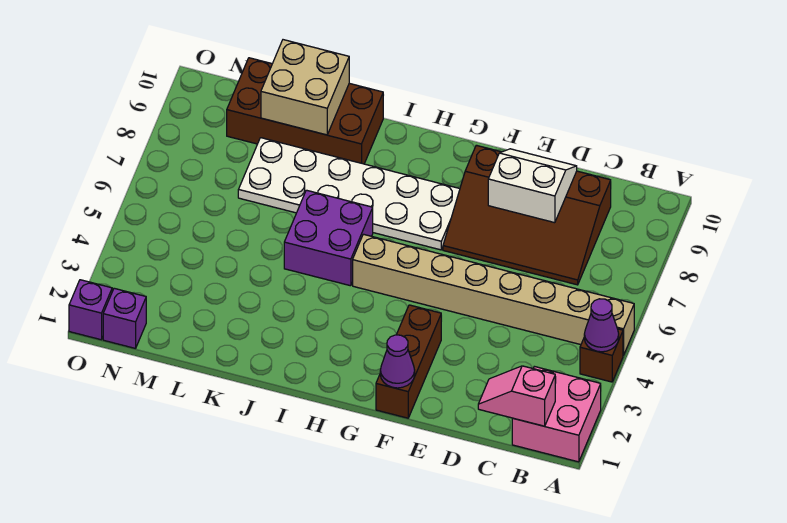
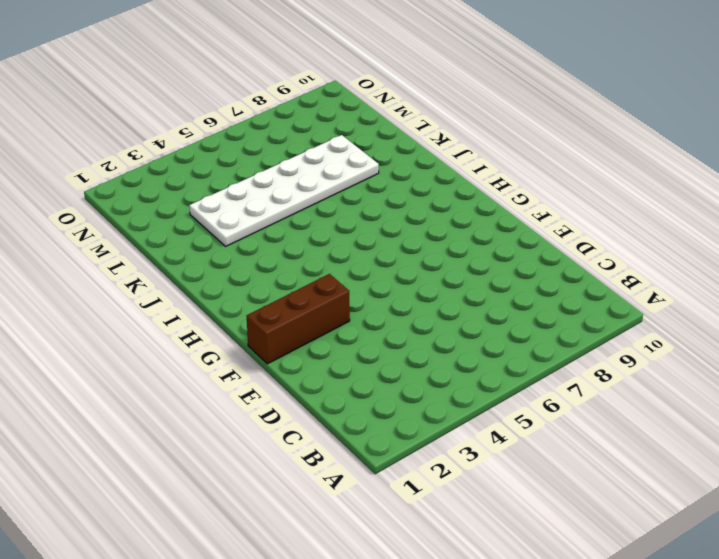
white 2x6 plate [189,135,379,246] -> white 2x6 plate turned to [238,138,460,250]
none -> pink 2x2 brick [512,366,601,462]
none -> brown 1x1 brick [580,329,623,382]
none -> tan 1x8 brick [353,234,634,355]

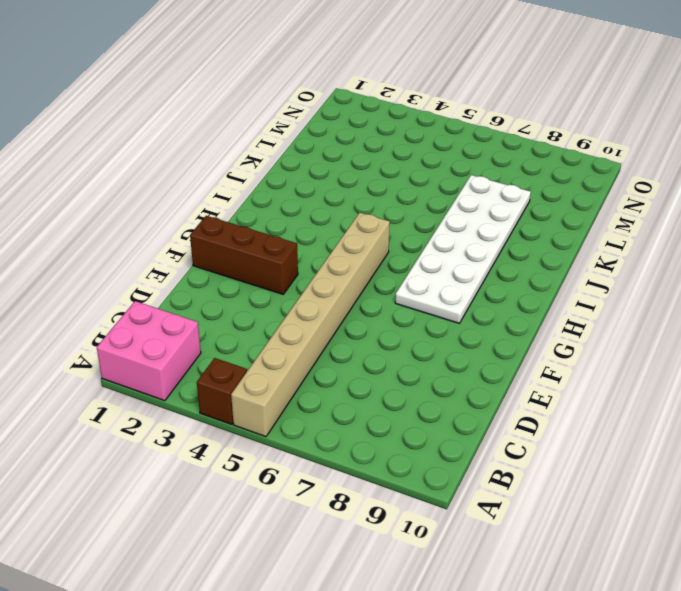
none -> brown 3x4 slope [443,145,611,285]
none -> purple 2x2 brick [284,190,373,286]
none -> brown 2x4 brick [227,58,383,164]

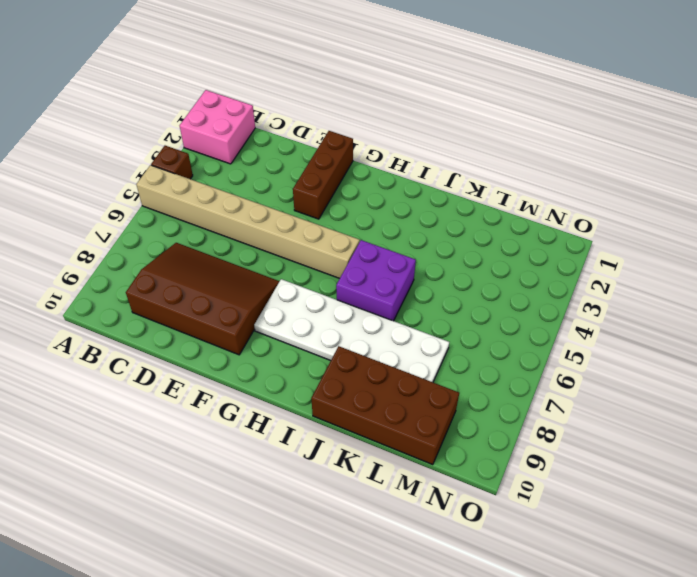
none -> purple 1x1 brick [103,288,146,348]
none -> purple 1x1 brick [69,280,112,340]
none -> purple 1x1 cone [584,299,619,352]

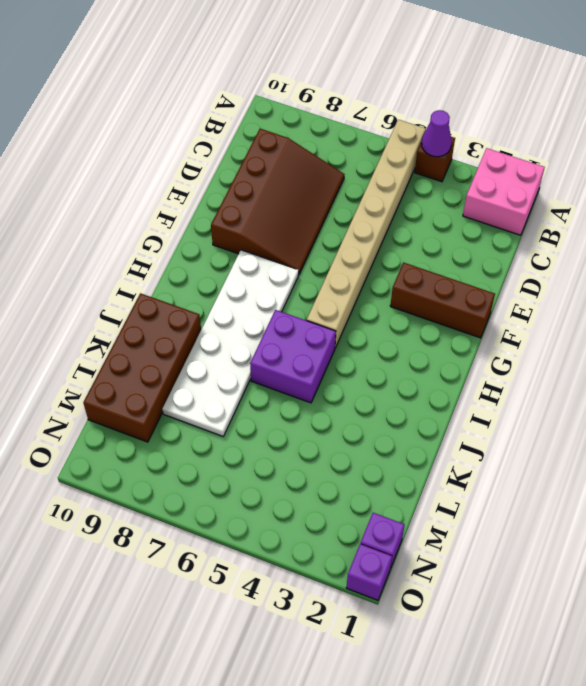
none -> pink 1x2 slope [478,366,555,426]
none -> white 2x2 slope [488,149,577,223]
none -> purple 1x1 cone [380,335,415,388]

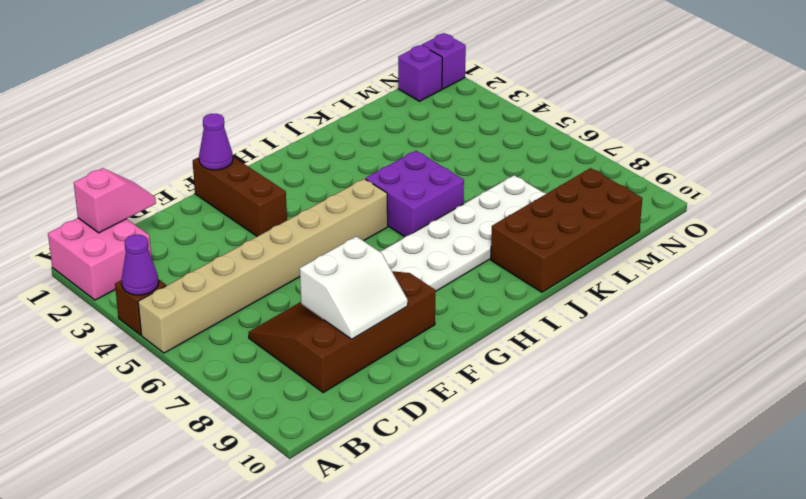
none -> tan 2x2 brick [261,40,349,135]

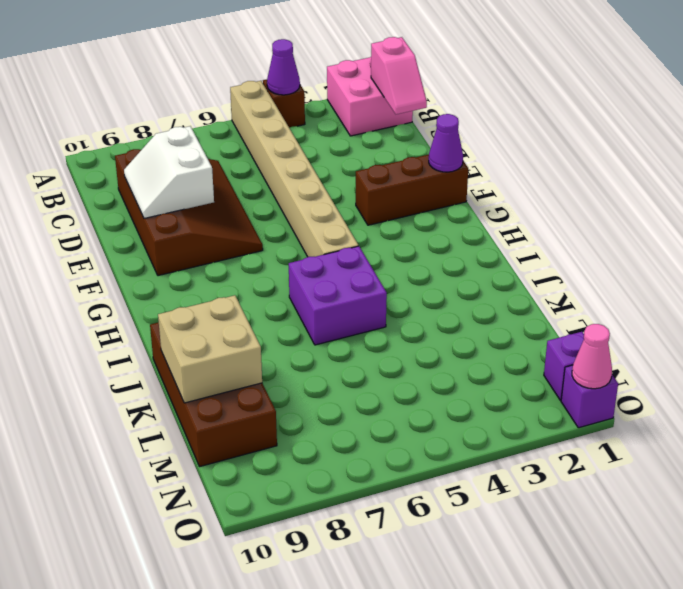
pink 1x1 cone [572,324,612,389] -> none
none -> white 2x6 plate [238,138,460,250]

